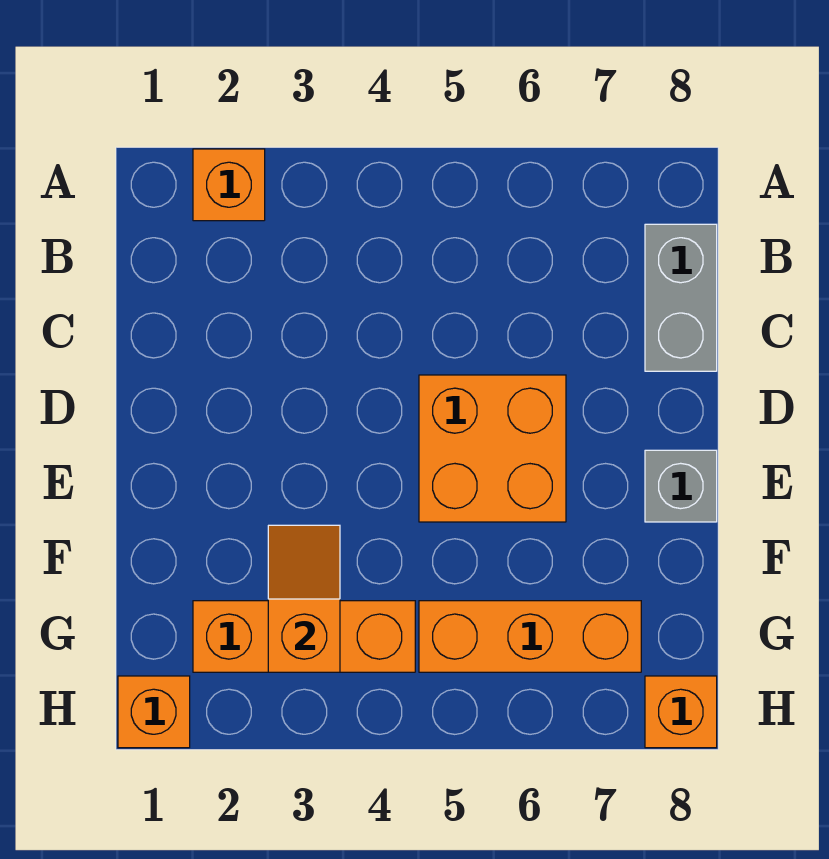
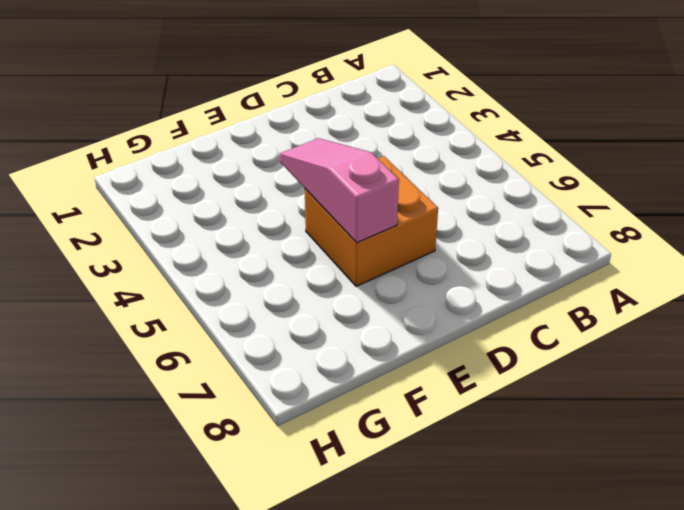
pink 1x3 slope [279,138,399,243] -> none
none -> orange 1x1 brick [193,149,265,221]
none -> grey 1x2 brick [645,224,717,371]

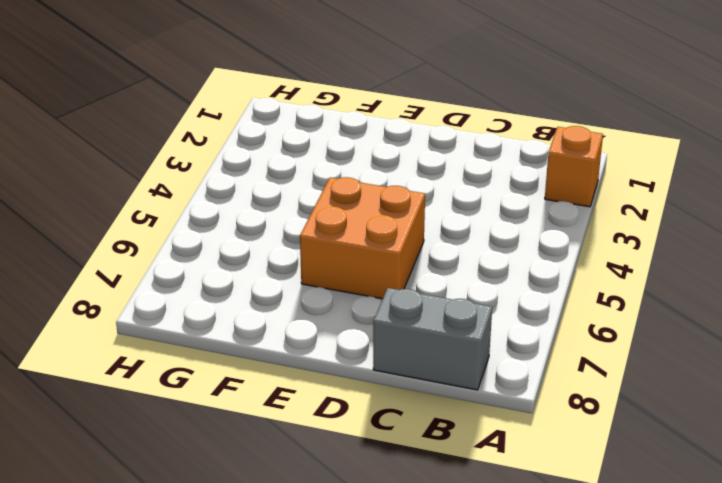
none -> grey 1x1 brick [645,450,717,522]
none -> orange 1x3 brick [193,601,415,672]

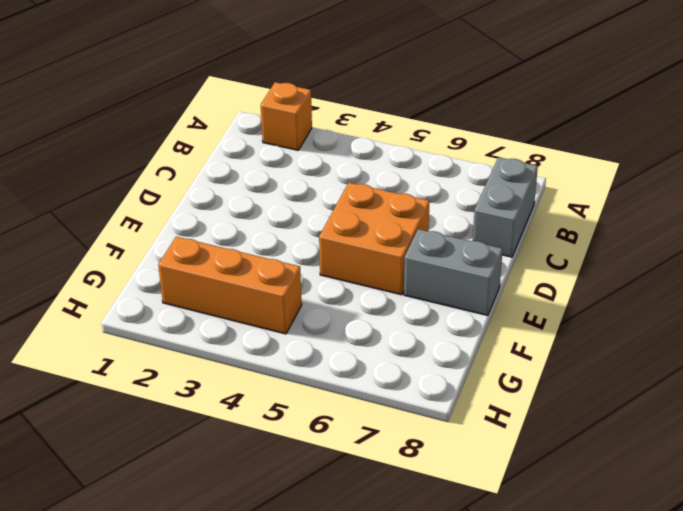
grey 1x2 brick [404,229,503,316] -> grey 1x1 brick [645,450,717,522]
none -> orange 1x3 brick [419,601,641,672]
none -> orange 1x1 brick [118,676,190,748]

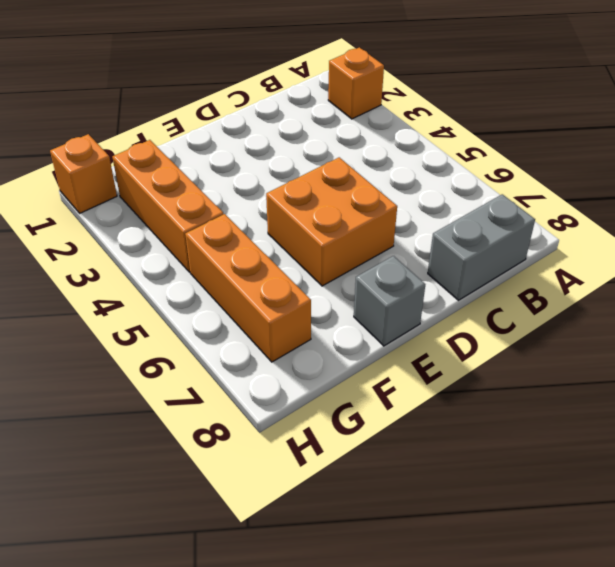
none -> orange 1x1 brick [645,676,717,748]
none -> orange 1x2 slope [268,525,340,672]

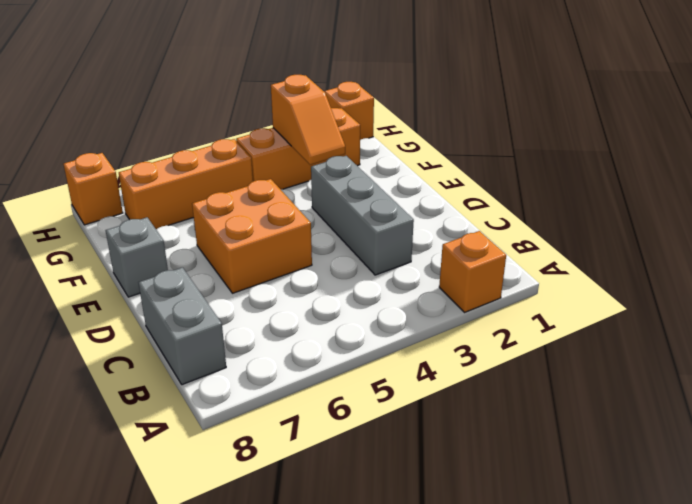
grey 1x3 brick [311,156,414,275] -> none

